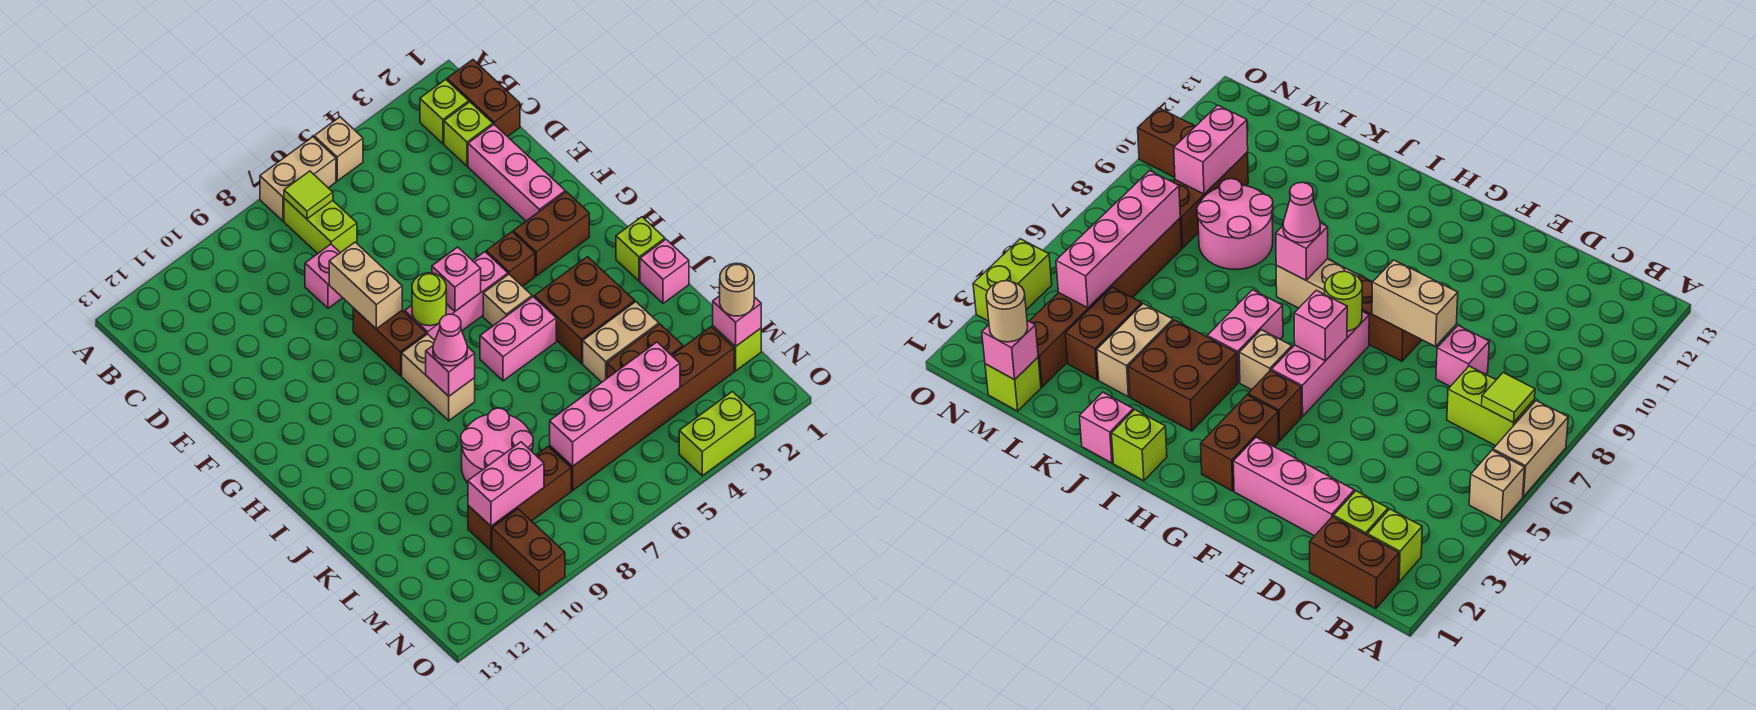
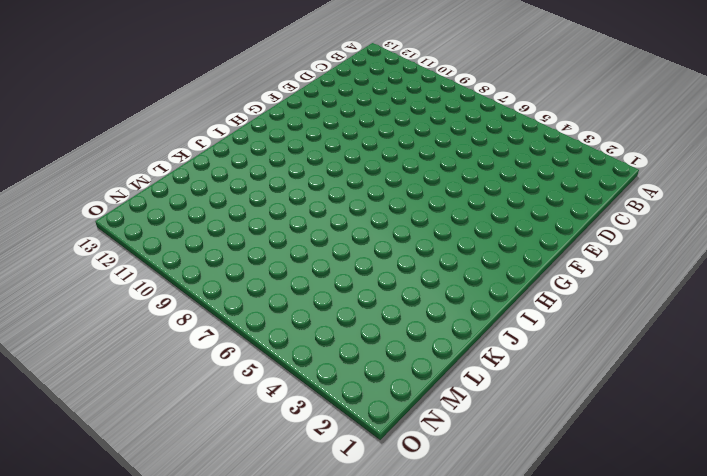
none -> tan 1x1 brick [314,117,363,181]
none -> tan 1x2 brick [260,137,336,221]
none -> brown 1x2 brick [447,60,520,137]
none -> lime 1x1 brick [420,79,469,144]

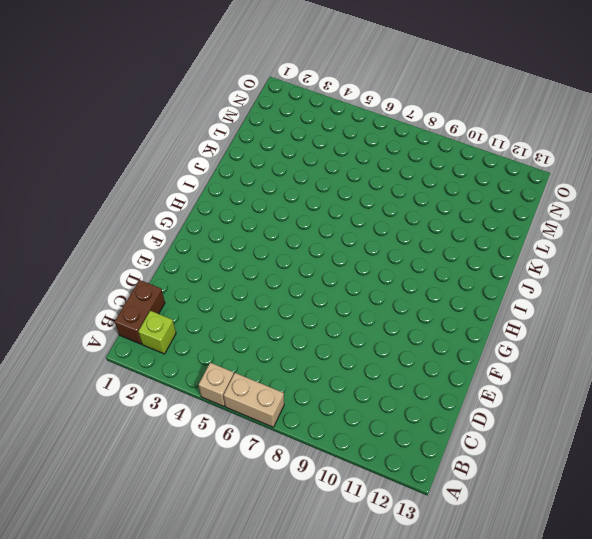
none -> lime 1x2 brick [284,198,357,254]
none -> lime 1x1 brick [444,102,493,166]
none -> pink 1x3 brick [468,125,565,221]
none -> pink 1x1 brick [305,244,342,308]

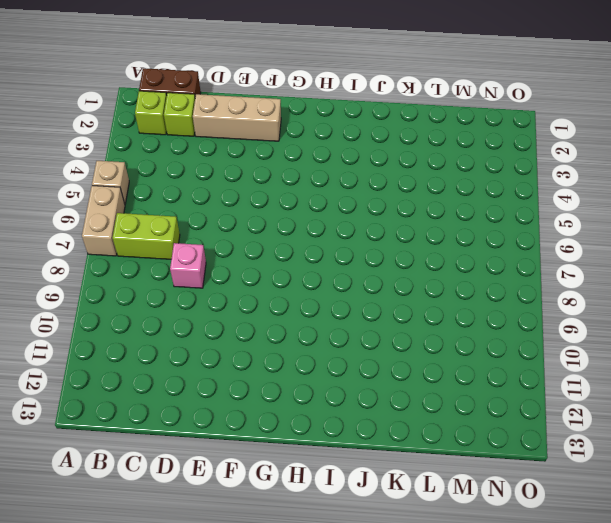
tan 1x3 brick [193,94,281,141] -> pink 1x3 brick [468,125,565,221]
none -> brown 1x2 brick [353,308,426,376]
none -> brown 1x2 brick [513,192,589,276]
none -> brown 1x1 brick [486,232,535,286]
none -> pink 1x3 brick [405,252,508,340]

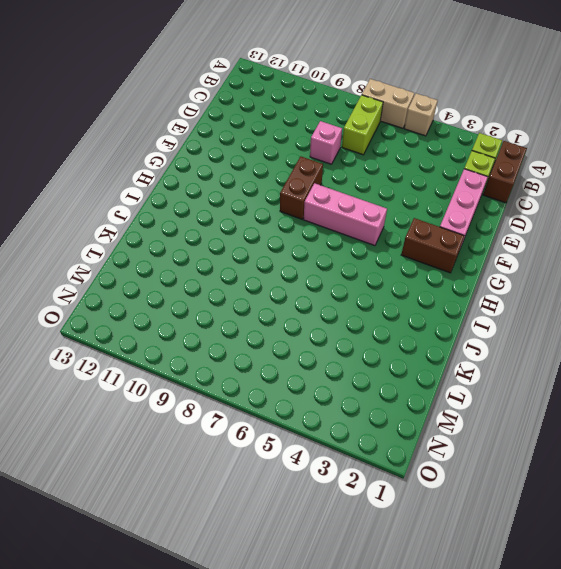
none -> brown 1x1 brick [486,232,535,286]
none -> tan 1x1 brick [483,274,532,326]
none -> tan 1x2 brick [402,334,475,421]
none -> lime 1x1 brick [616,217,665,281]

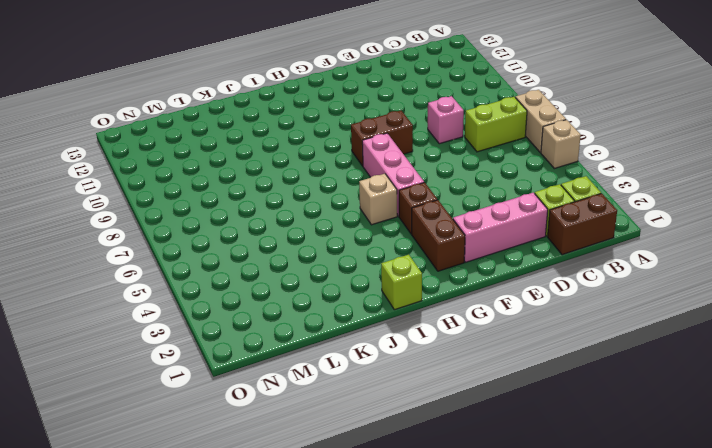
none -> tan 1x2 brick [402,334,475,421]
none -> brown 2x2 brick [534,257,635,363]
none -> pink 1x2 brick [480,297,556,381]
none -> pink 1x1 brick [640,239,689,303]

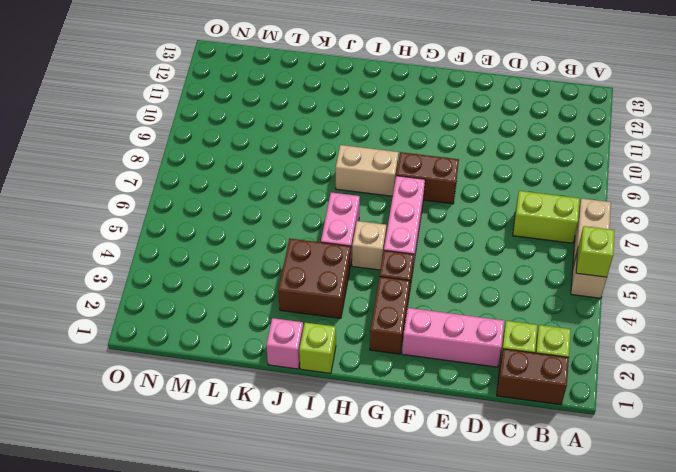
lime 1x1 brick [576,226,615,277] -> lime 1x1 brick moved to [713,326,761,371]
none -> pink 1x1 brick [305,244,342,308]
none -> tan 1x2 brick [583,302,659,382]
none -> pink 2x2 round brick [461,408,533,483]
none -> brown 1x2 brick [607,324,683,378]

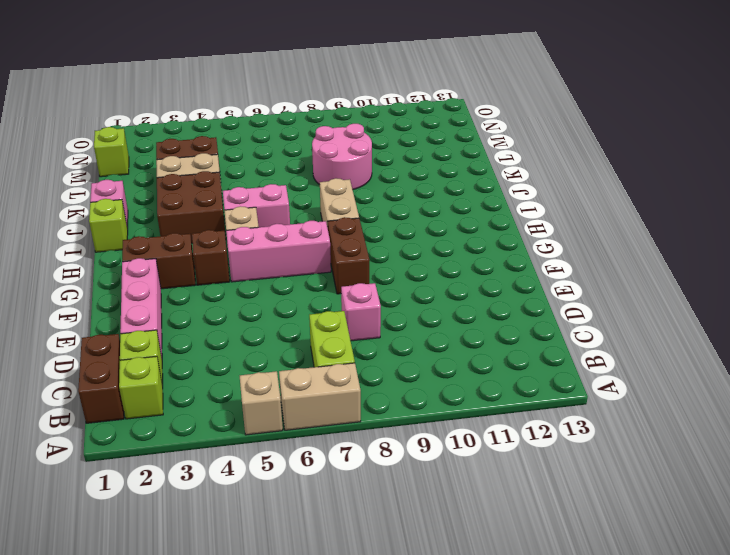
none -> brown 1x6 brick [550,327,734,491]
none -> brown 1x3 brick [468,446,571,550]
none -> brown 1x2 brick [492,509,565,595]
none -> lime 1x2 brick [679,392,755,476]

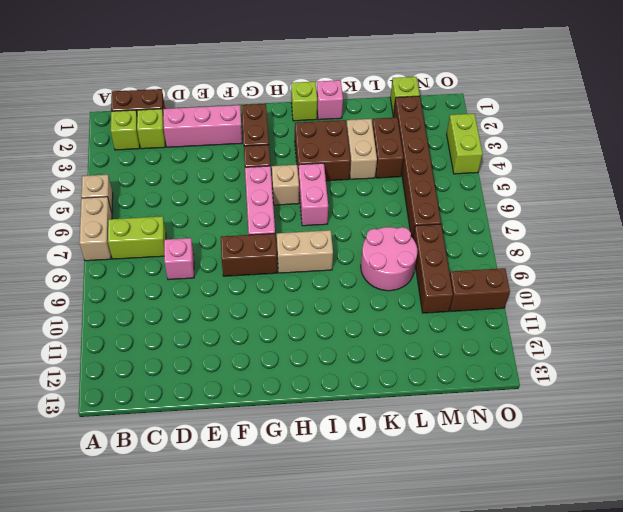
none -> lime 1x1 tile [284,171,333,219]
none -> tan 1x2 brick [329,242,402,329]
none -> pink 1x1 brick [432,247,481,311]
none -> lime 1x1 round brick [412,273,446,326]

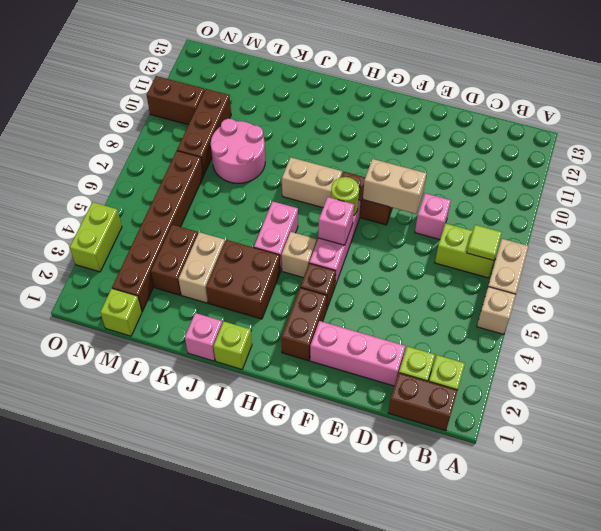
none -> pink 1x1 brick [426,346,475,396]
none -> pink 1x1 brick [713,296,761,347]
none -> pink 1x4 brick [550,342,680,466]
none -> pink 1x2 brick [468,442,544,526]

